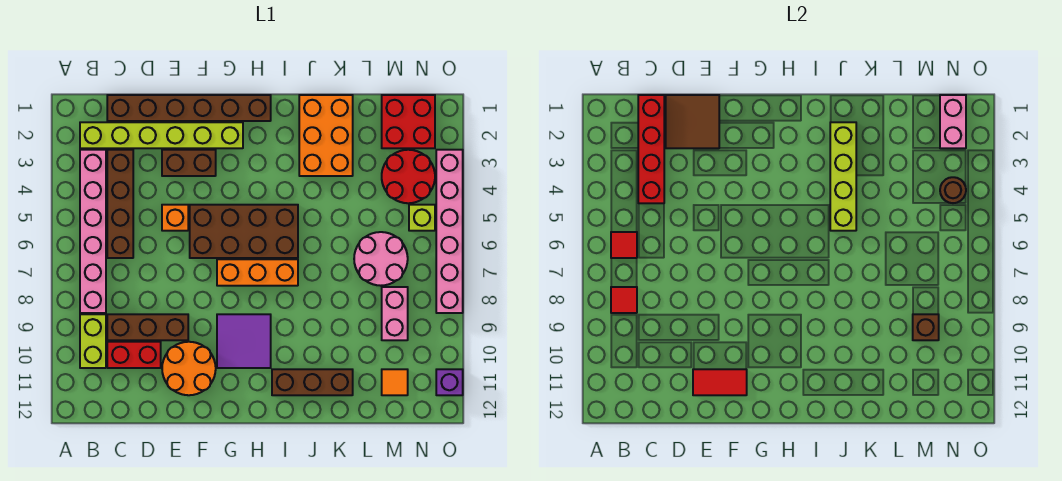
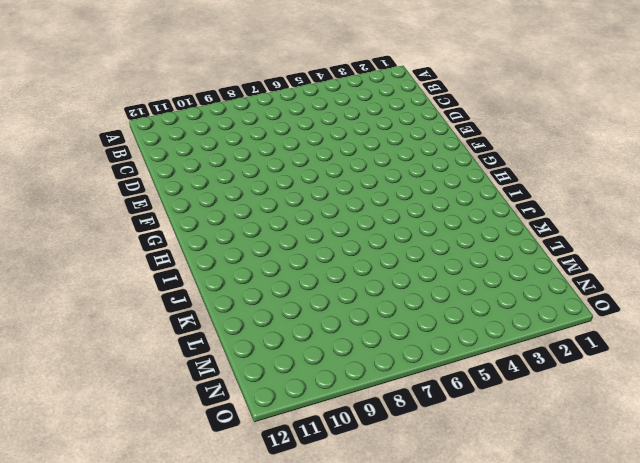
none -> lime 1x6 brick [80,122,243,148]
none -> pink 1x6 brick [80,150,106,313]
none -> lime 1x2 brick [80,314,106,368]
none -> brown 1x6 brick [107,95,271,121]

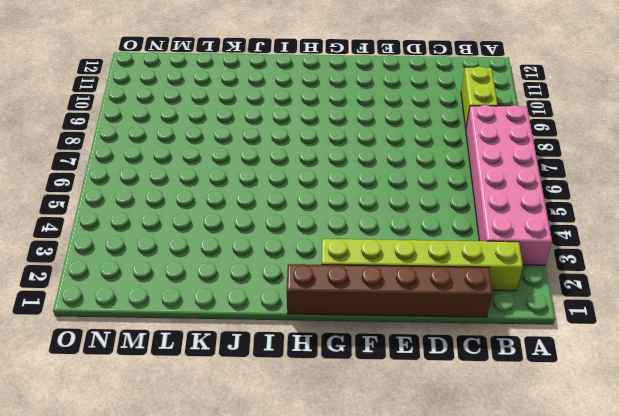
pink 2x6 brick [466,105,552,265] -> pink 1x6 brick [80,150,106,313]
none -> brown 1x4 brick [107,150,133,258]
none -> brown 1x3 brick [107,314,188,340]
none -> red 1x2 brick [107,342,161,368]
none -> brown 1x2 brick [162,150,216,176]

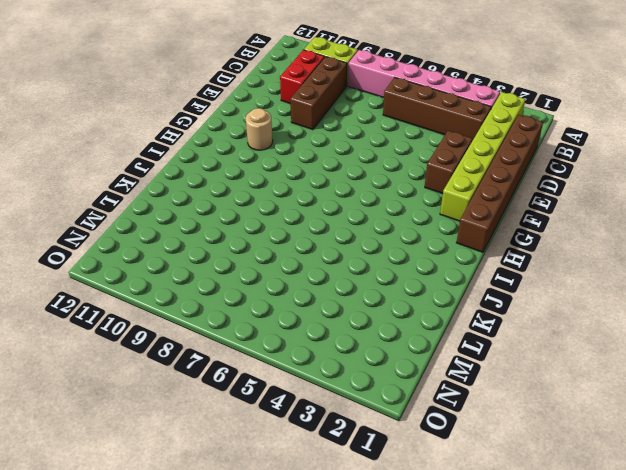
tan 1x1 round brick [246,108,273,150] -> purple 2x2 tile [217,314,271,368]
none -> orange 1x1 brick [162,205,188,231]
none -> orange 2x2 round brick [162,342,216,395]
none -> brown 2x4 brick [190,205,298,258]
none -> orange 1x3 brick [217,259,298,286]

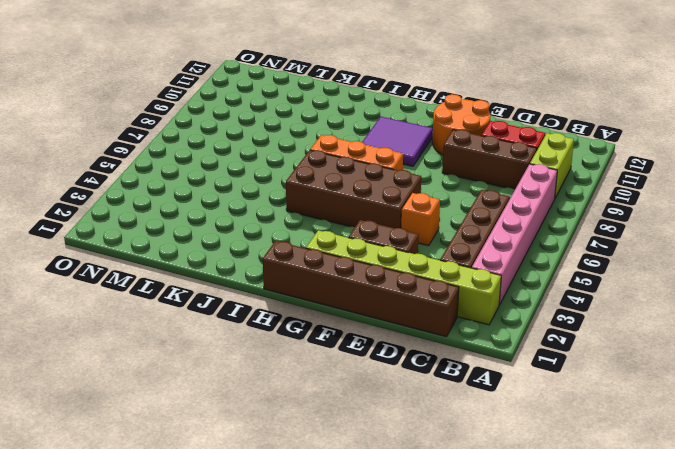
none -> brown 1x3 brick [272,369,353,395]
none -> orange 2x3 brick [299,95,353,176]
none -> pink 2x2 round brick [354,232,408,286]
none -> red 2x2 brick [382,95,435,148]

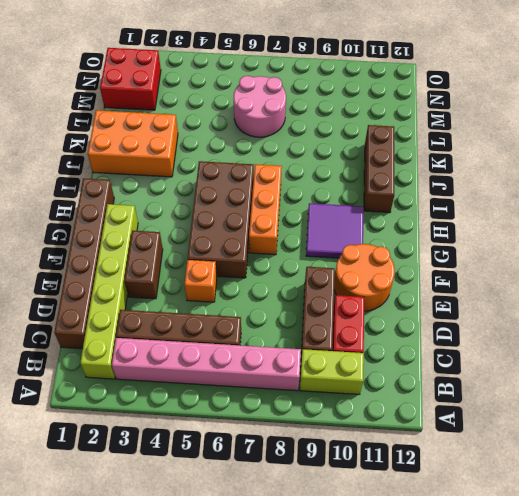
none -> red 2x2 round brick [382,150,435,203]
none -> pink 1x2 brick [382,287,408,340]
none -> orange 1x1 tile [382,369,408,395]
none -> lime 1x1 brick [409,205,435,231]

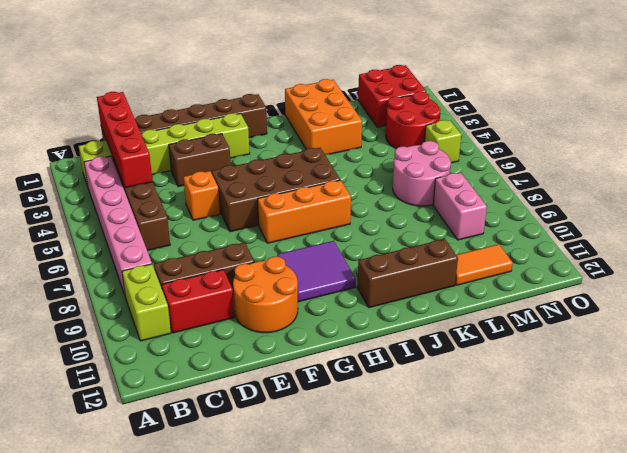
orange 1x2 tile [455,244,513,285] -> orange 1x1 tile [382,369,408,395]
none -> pink 1x6 brick [436,150,463,313]
none -> purple 1x1 brick [436,369,463,395]
none -> red 1x1 tile [611,232,637,258]
none -> red 1x1 tile [611,287,637,313]

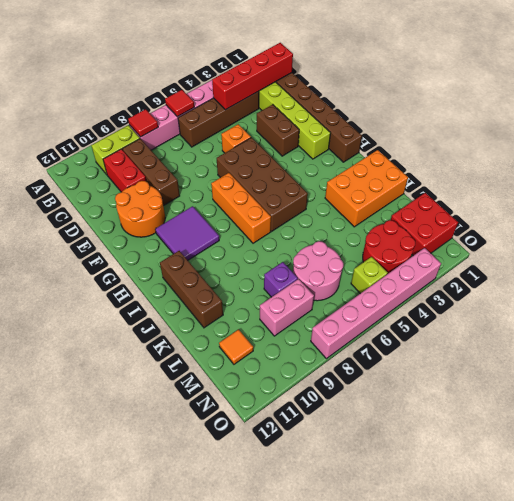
purple 1x1 brick [264,262,298,297] -> purple 1x1 brick moved to [436,369,463,395]
none -> brown 2x2 tile [666,95,719,148]
none -> red 1x2 tile [693,369,747,395]
none -> lime 1x4 brick [830,122,856,231]
none -> brown 1x1 brick [913,314,939,340]

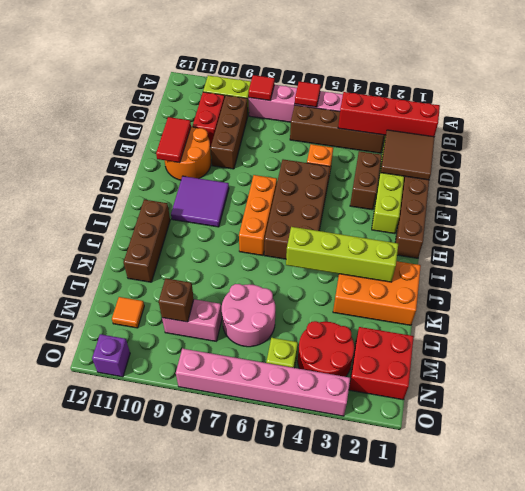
none -> pink 1x2 brick [940,95,966,148]
none -> brown 1x1 round brick [940,177,966,203]

